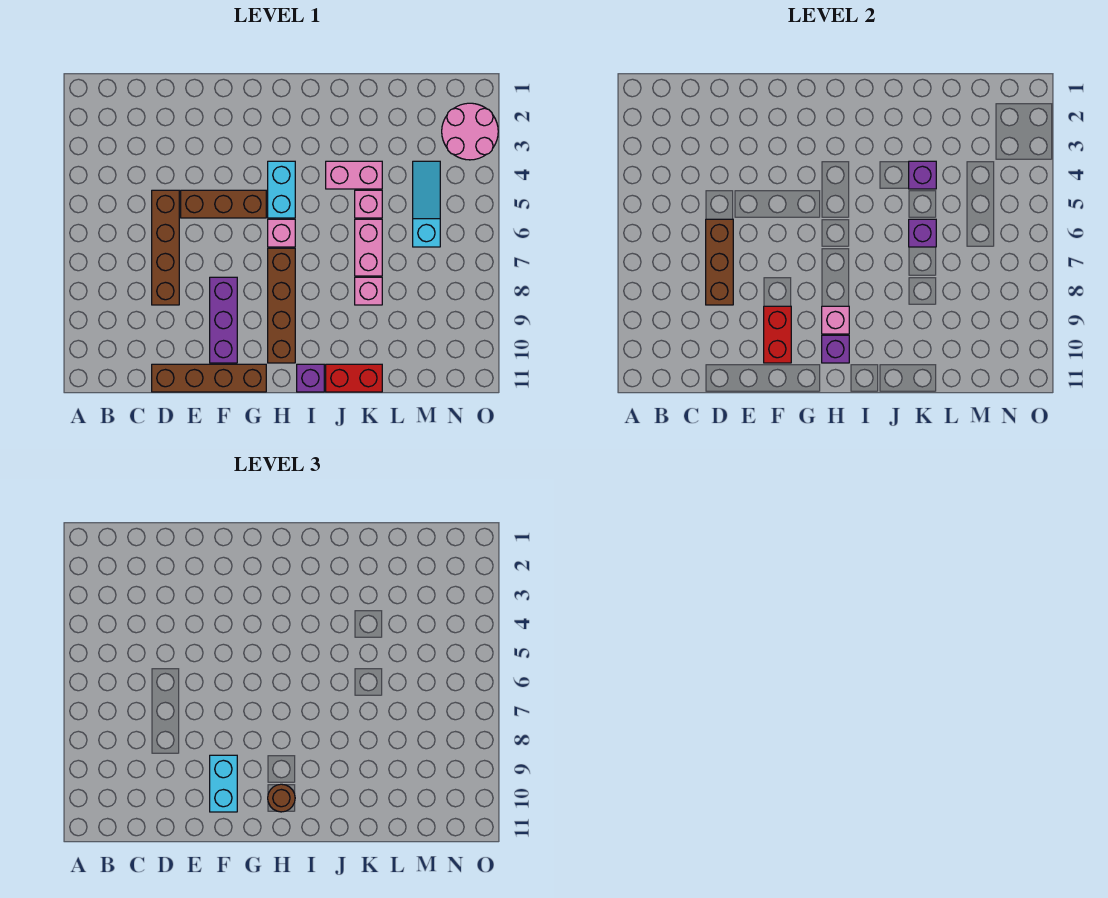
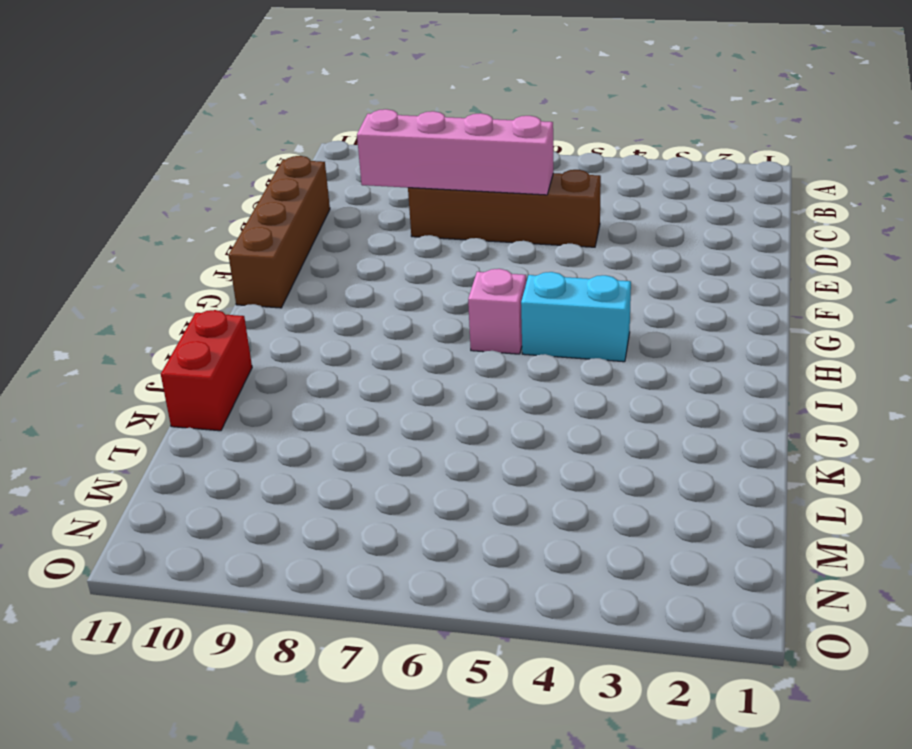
pink 1x4 brick [357,109,553,195] -> brown 1x3 brick [706,219,733,305]
none -> brown 1x3 brick [181,190,266,218]
none -> purple 1x3 brick [210,277,237,363]
none -> brown 1x4 brick [268,248,295,363]

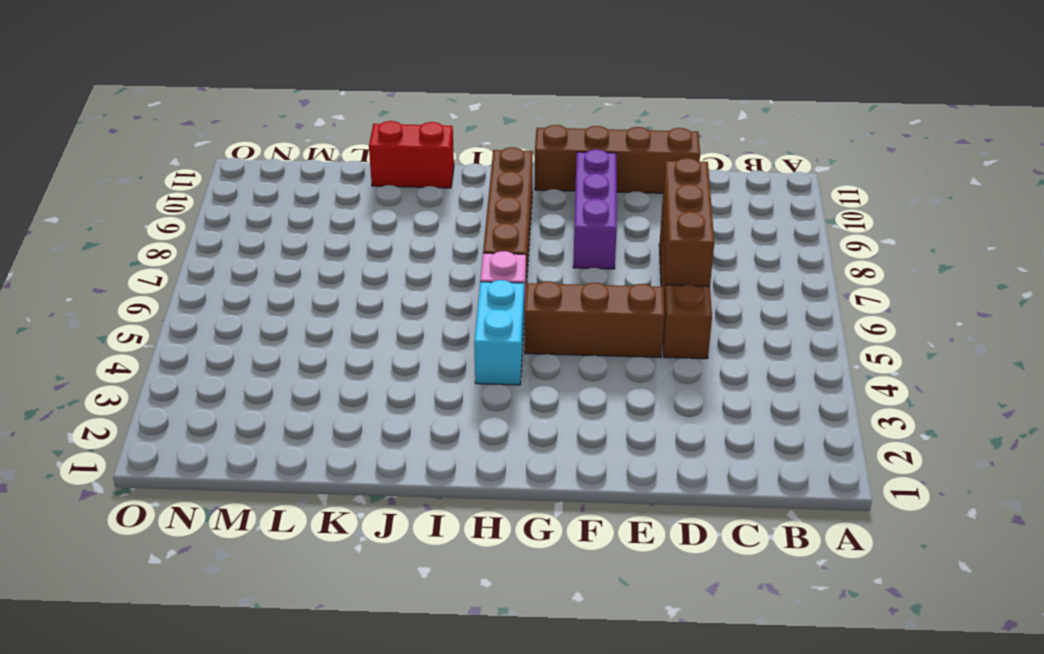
none -> purple 1x1 brick [297,364,324,392]
none -> pink 1x2 brick [326,161,382,189]
none -> pink 1x1 brick [355,190,382,218]

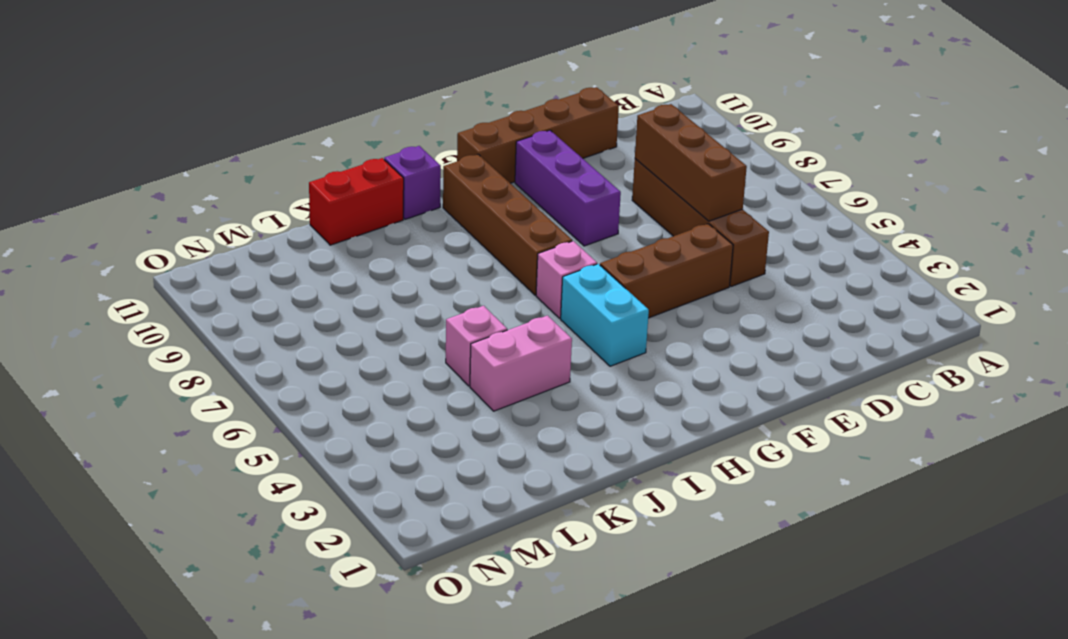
none -> pink 1x2 brick [355,219,382,276]
none -> pink 1x1 brick [355,277,382,305]
none -> cyan 1x3 slope [413,161,440,247]

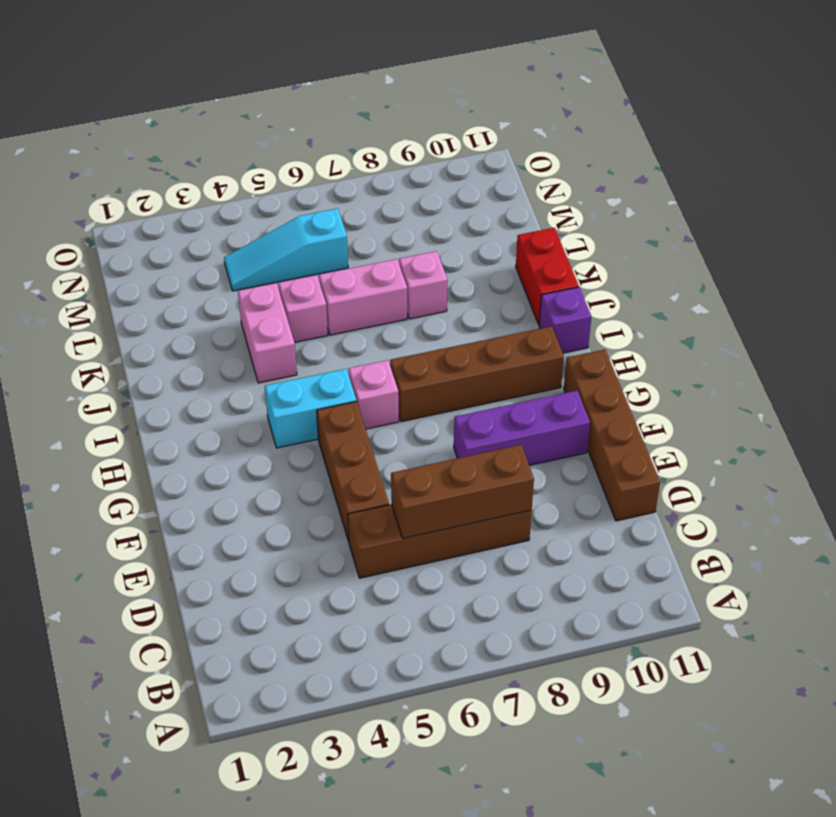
none -> pink 2x2 round brick [442,103,498,160]
none -> red 1x2 brick [764,306,791,363]
none -> pink 1x1 brick [822,306,849,334]

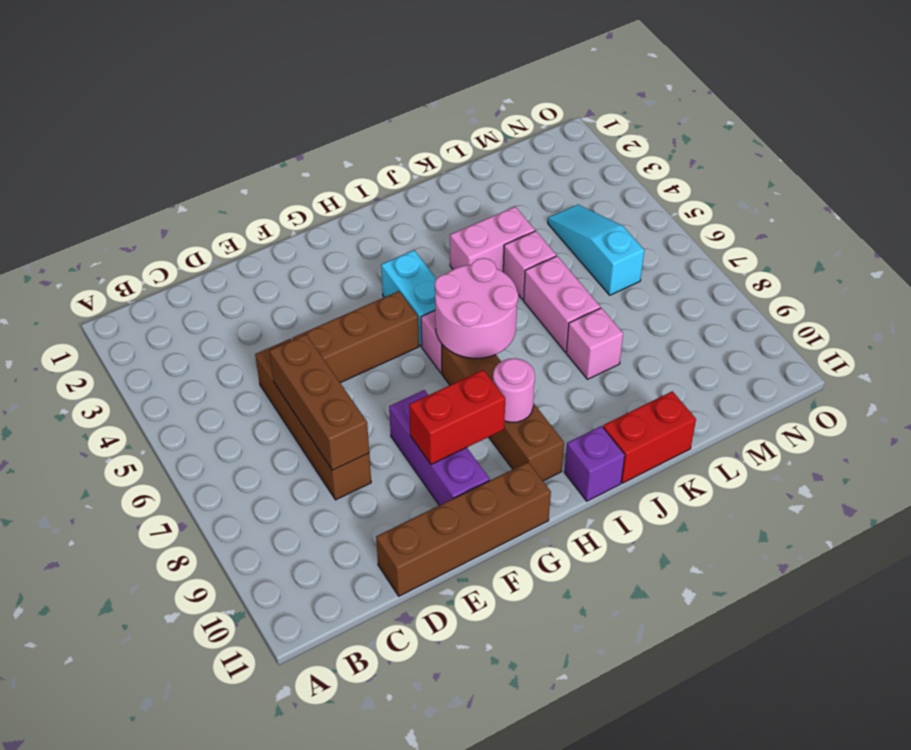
red 1x2 brick [409,370,505,464] -> red 1x2 brick turned to [764,306,791,363]
pink 2x2 round brick [435,258,518,358] -> pink 2x2 round brick moved to [442,103,498,160]
pink 1x1 round brick [493,358,535,422] -> pink 1x1 brick [822,306,849,334]
none -> purple 1x1 brick [822,335,849,363]
none -> purple 1x1 brick [909,161,936,189]
none -> purple 1x1 brick [909,219,936,247]

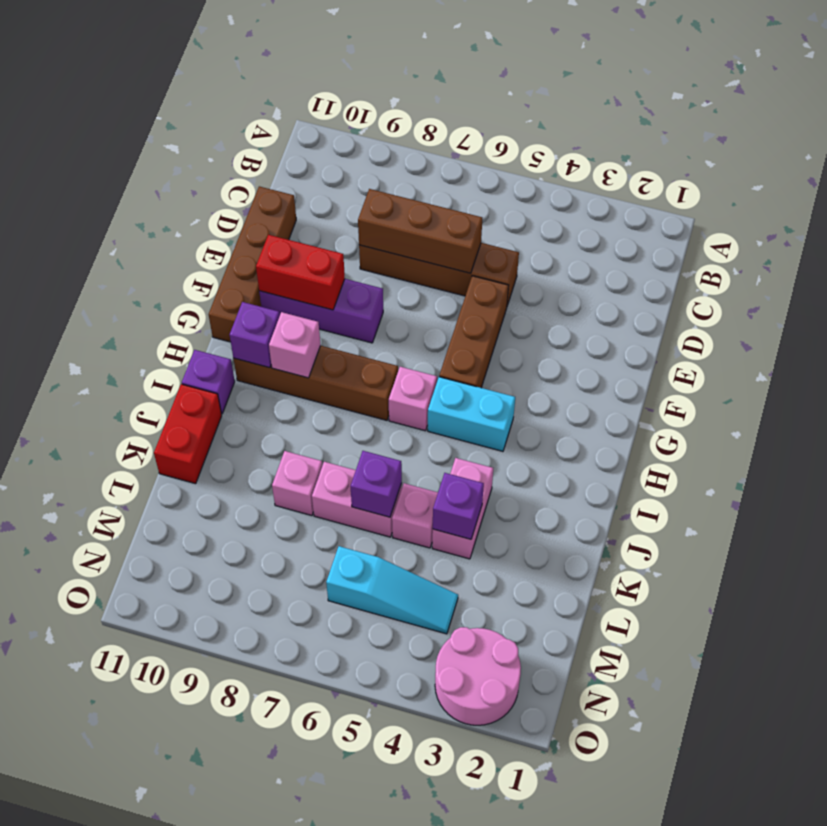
none -> cyan 1x2 brick [210,755,237,812]
none -> brown 1x1 round brick [268,784,295,812]

